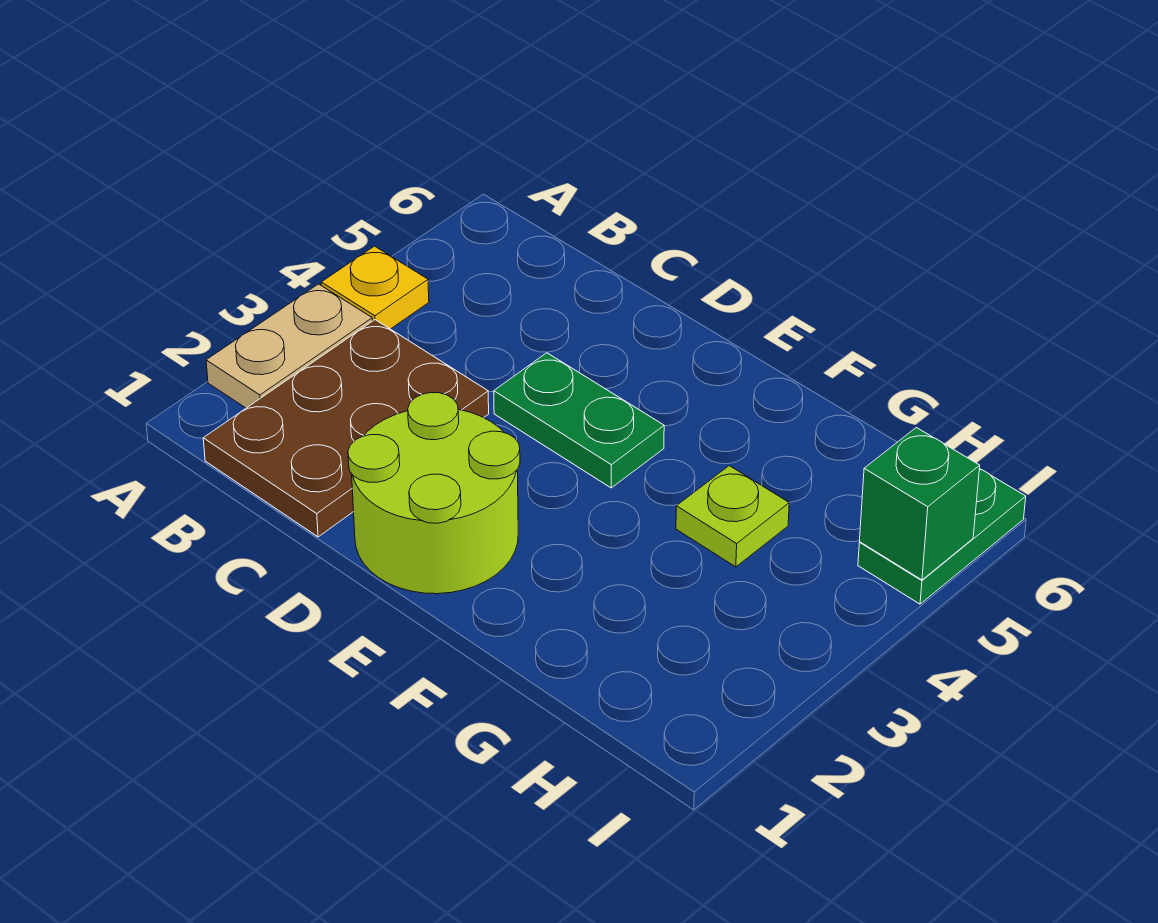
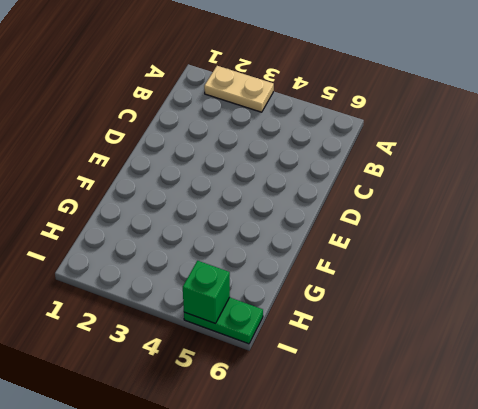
none -> yellow 1x1 plate [321,246,429,329]
none -> brown 2x3 plate [203,320,489,537]

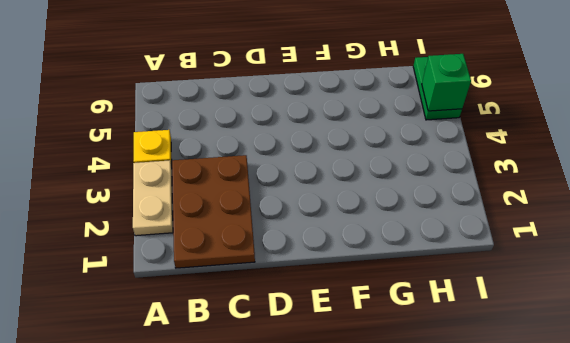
none -> lime 2x2 round brick [348,393,520,594]
none -> green 1x2 plate [494,353,664,488]

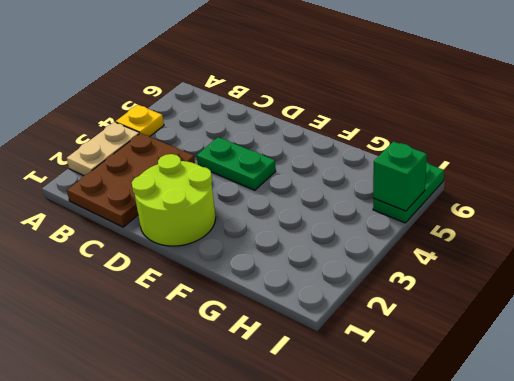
none -> lime 1x1 plate [676,466,789,567]

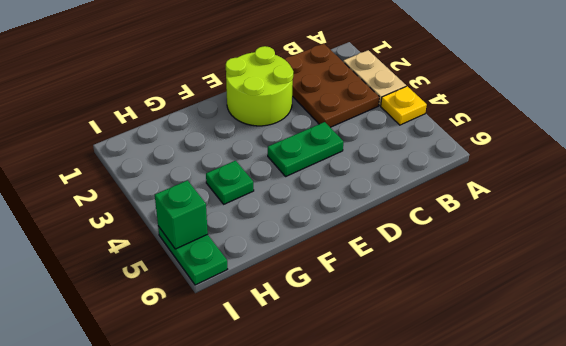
green 1x1 plate [206,161,254,204] -> lime 1x1 plate [676,466,789,567]

